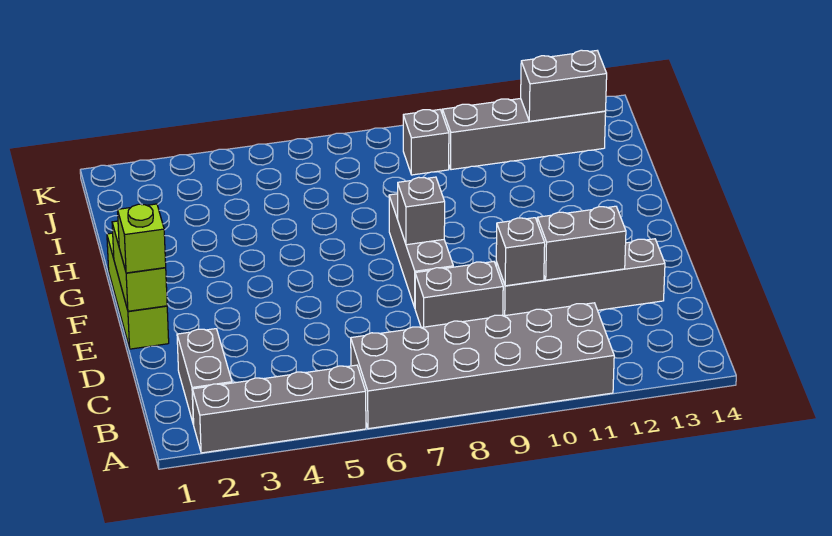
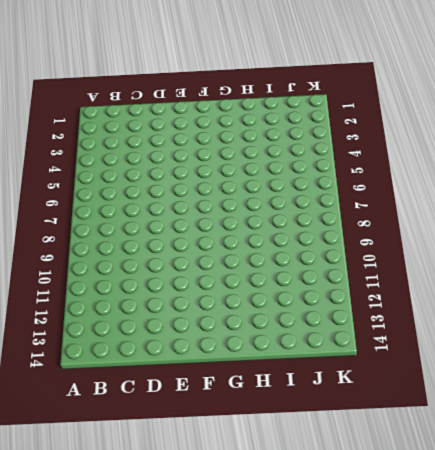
none -> grey 1x4 brick [192,365,366,453]
none -> grey 2x6 brick [351,303,614,429]
none -> grey 1x2 brick [177,329,232,425]

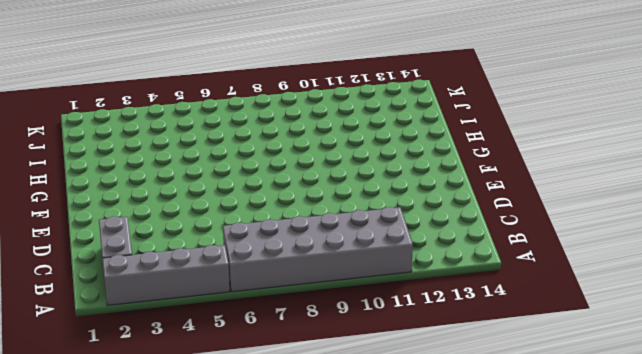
none -> grey 1x2 brick [415,262,503,328]
none -> grey 1x4 brick [496,239,665,316]
none -> lime 1x3 brick [107,233,169,349]

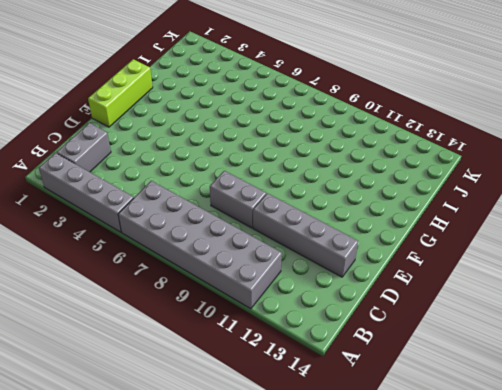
none -> grey 1x3 brick [389,194,453,307]
none -> grey 1x1 brick [403,110,449,175]
none -> grey 1x4 brick [442,99,606,170]

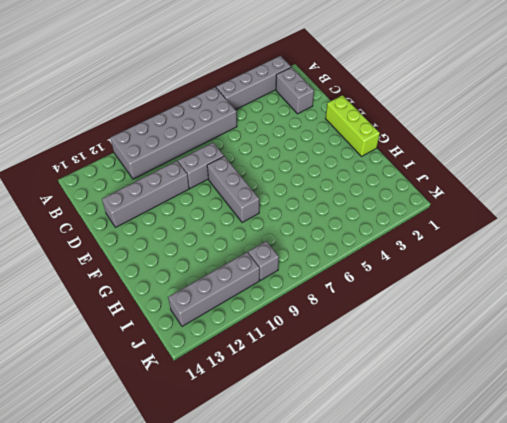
none -> grey 1x1 brick [496,218,545,286]
none -> grey 1x2 brick [537,206,626,280]
none -> lime 1x2 brick [112,221,167,311]

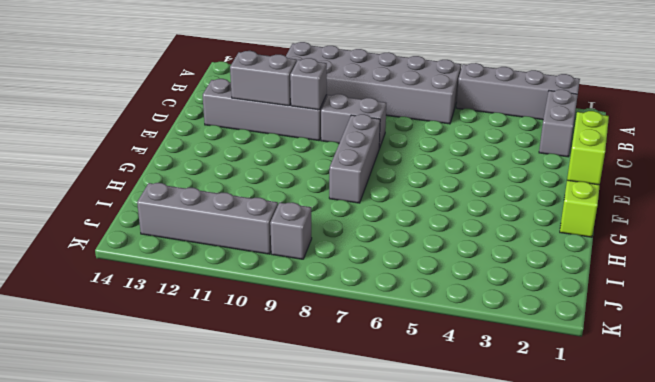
none -> grey 1x1 brick [398,177,445,245]
none -> grey 1x2 brick [521,50,607,121]
none -> lime 1x1 brick [118,204,166,273]

